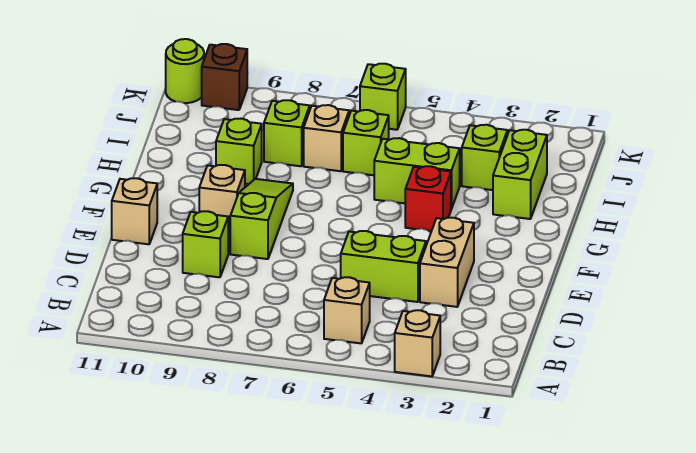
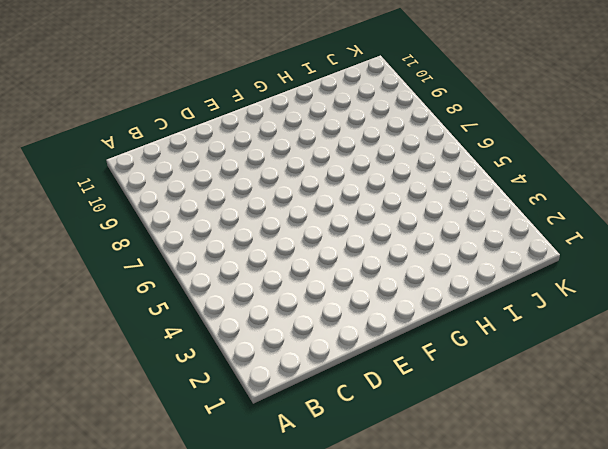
none -> tan 1x1 brick [395,310,440,376]
none -> tan 1x1 brick [324,277,370,343]
none -> tan 1x2 brick [420,218,474,307]

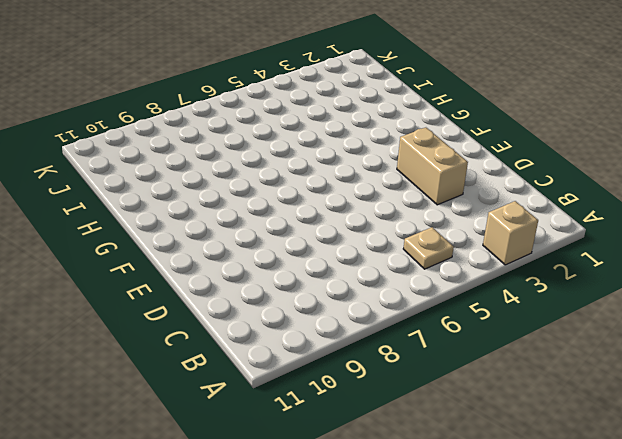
tan 1x1 plate [403,227,454,269] -> tan 1x1 brick [324,277,370,343]
none -> lime 1x2 brick [341,231,426,302]
none -> lime 1x1 brick [183,211,228,277]
none -> lime 1x3 slope [230,179,293,259]

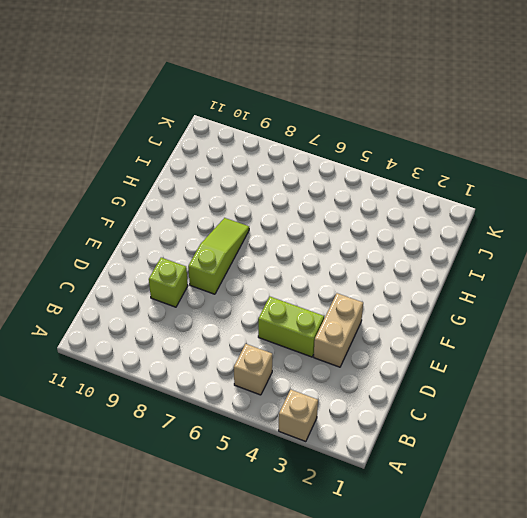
none -> tan 1x1 brick [112,178,157,244]
none -> tan 1x1 brick [199,165,245,230]
none -> red 1x1 brick [405,166,451,231]

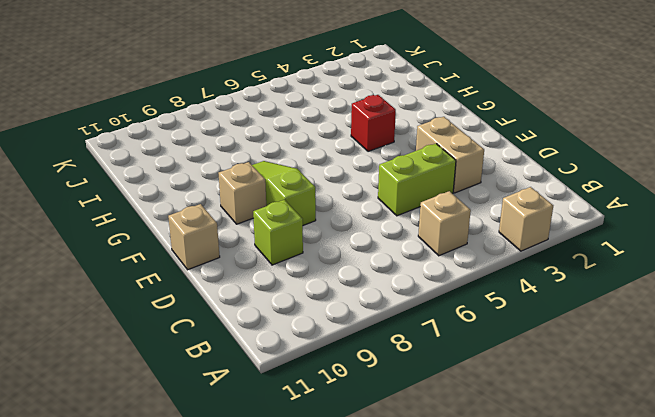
none -> lime 1x2 brick [493,130,547,219]
none -> lime 1x2 brick [374,138,460,209]
none -> lime 1x1 brick [216,119,262,184]

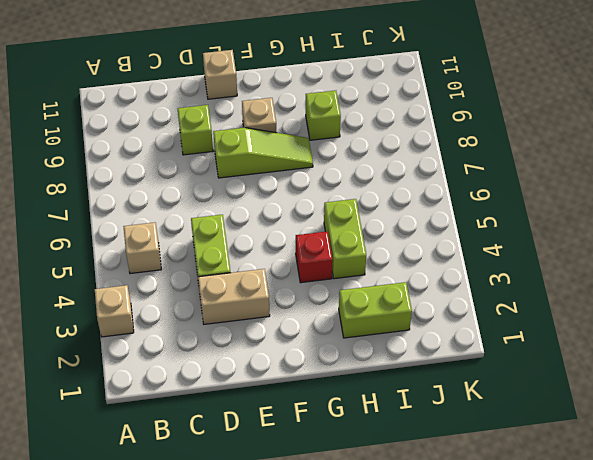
none -> lime 1x1 brick [462,125,507,190]
none -> lime 1x1 brick [343,110,389,175]
none -> tan 1x1 brick [304,105,349,171]

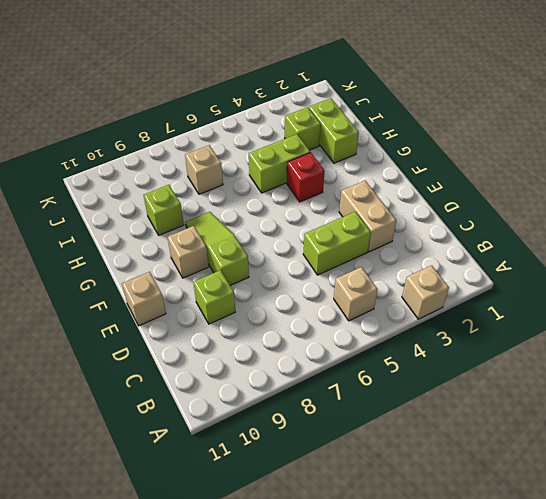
none -> lime 1x1 brick [343,110,389,175]
none -> lime 1x1 brick [264,100,310,166]
none -> lime 1x1 brick [360,64,406,130]

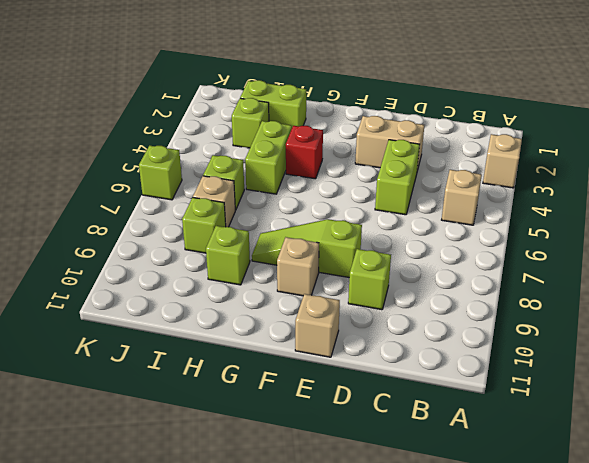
none -> brown 1x1 brick [202,44,247,110]
none -> lime 1x1 round brick [166,39,204,103]

